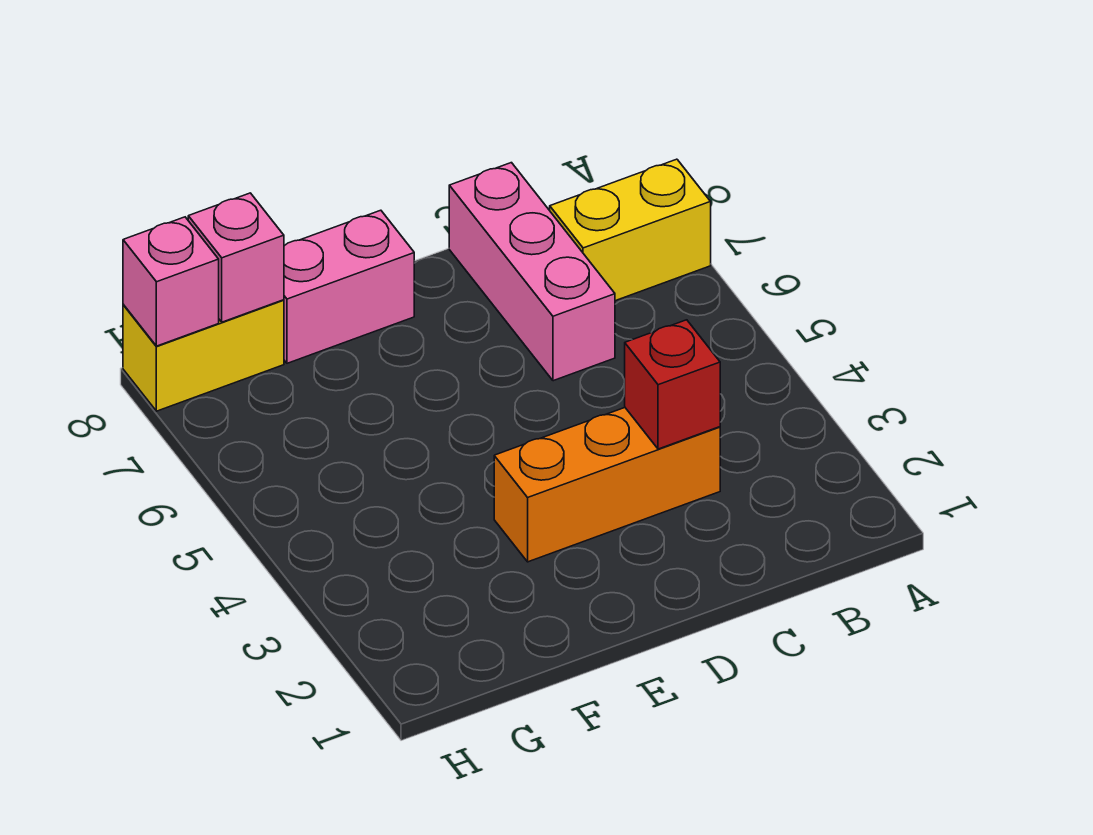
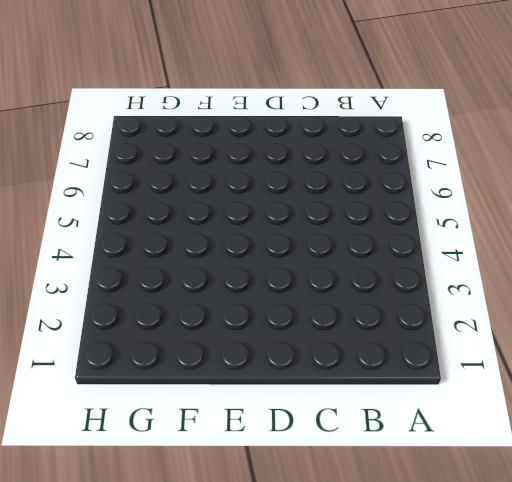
none -> yellow 1x2 brick [550,159,711,301]
none -> orange 1x3 brick [494,408,720,562]

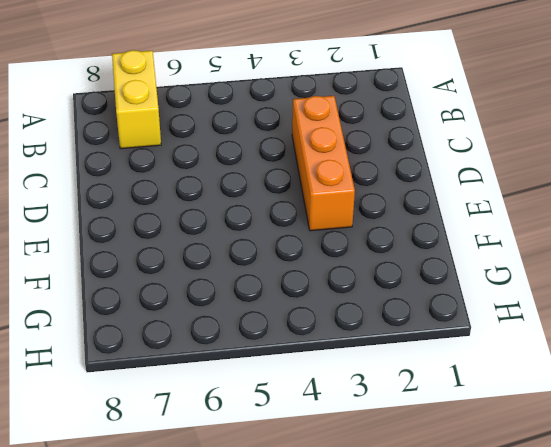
none -> pink 1x3 brick [449,163,615,381]
none -> pink 1x2 brick [284,210,414,363]

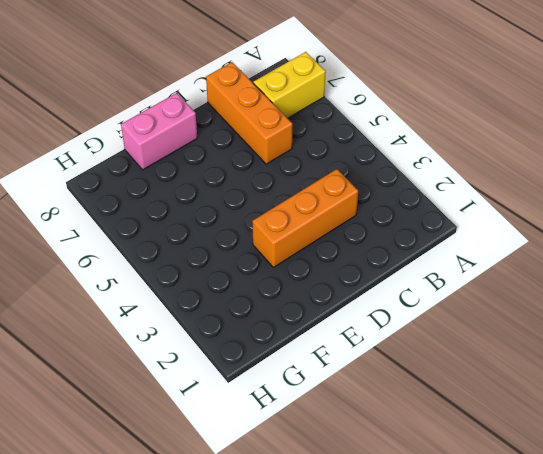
orange 1x3 brick [206,62,293,164] -> pink 1x3 brick [449,163,615,381]
none -> yellow 1x2 brick [123,300,284,411]
none -> red 1x1 brick [625,320,720,449]

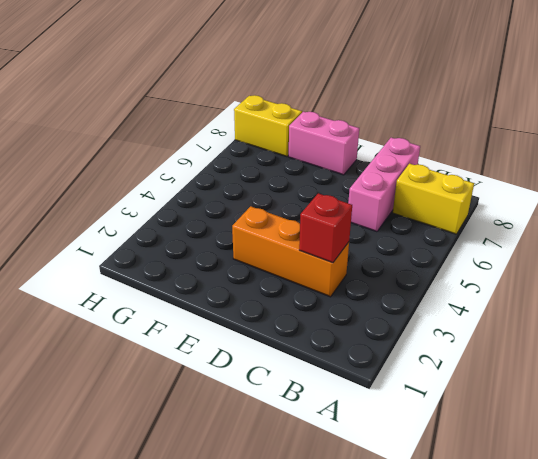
none -> pink 1x1 brick [188,193,284,322]
none -> pink 1x1 brick [123,217,219,346]

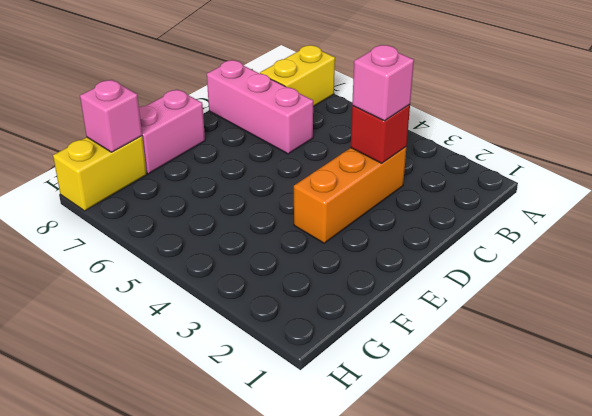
pink 1x1 brick [352,45,414,121] -> pink 1x1 brick moved to [123,217,219,346]

